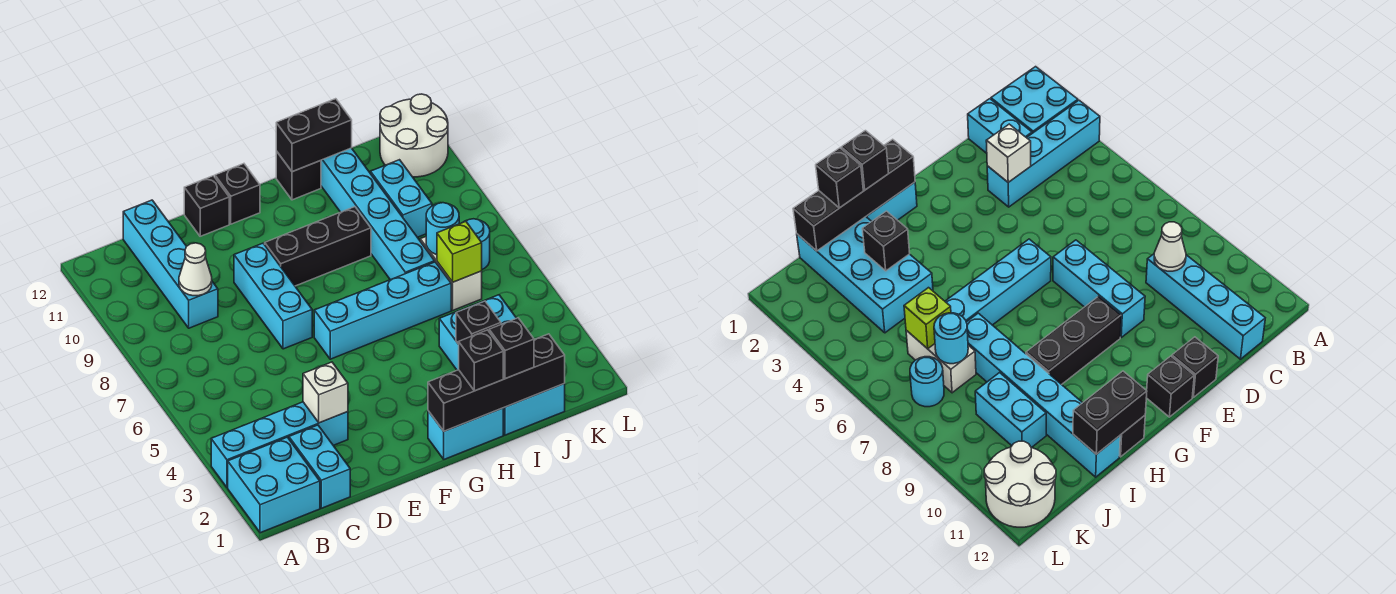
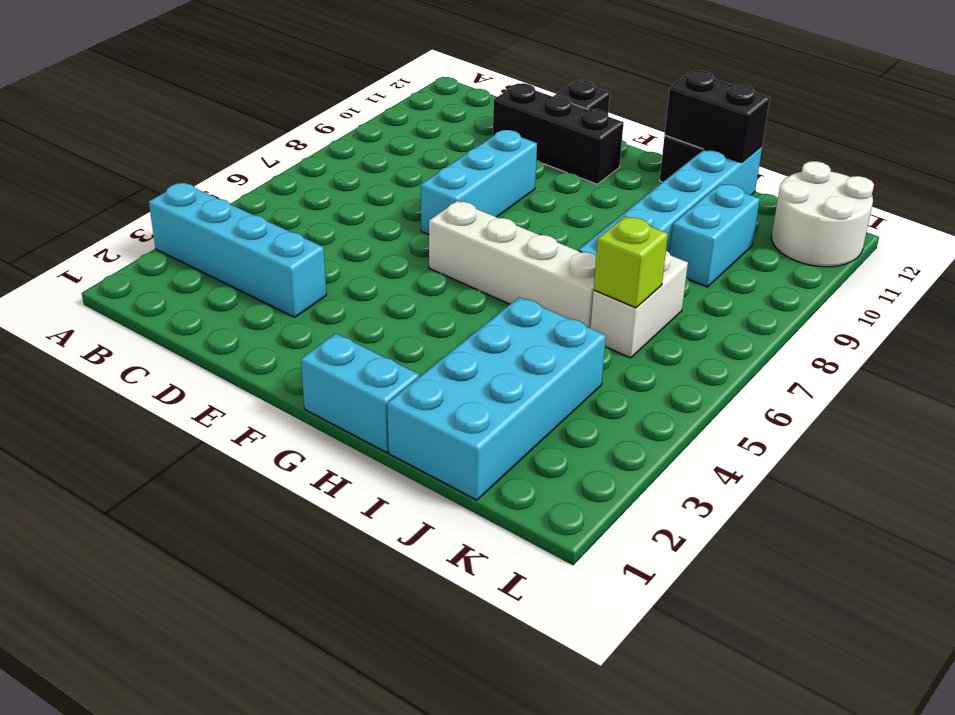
black 1x3 brick [493,83,624,184] -> black 1x3 brick moved to [265,207,371,286]
white 1x4 brick [429,201,596,328] -> cyan 1x4 brick [314,262,451,359]
none -> cyan 2x2 brick [228,437,320,533]
none -> cyan 1x2 brick [289,425,350,508]
none -> cyan 1x4 brick [123,200,218,328]

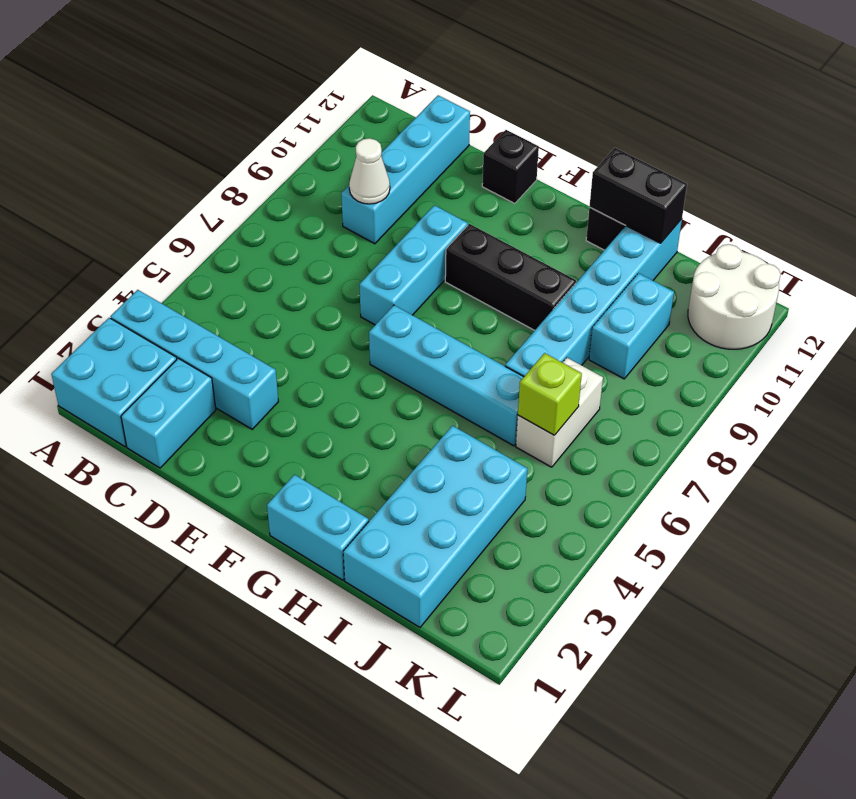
none -> black 1x1 brick [215,164,260,224]
none -> cyan 1x1 round brick [464,219,490,269]
none -> white 1x1 brick [303,362,348,423]

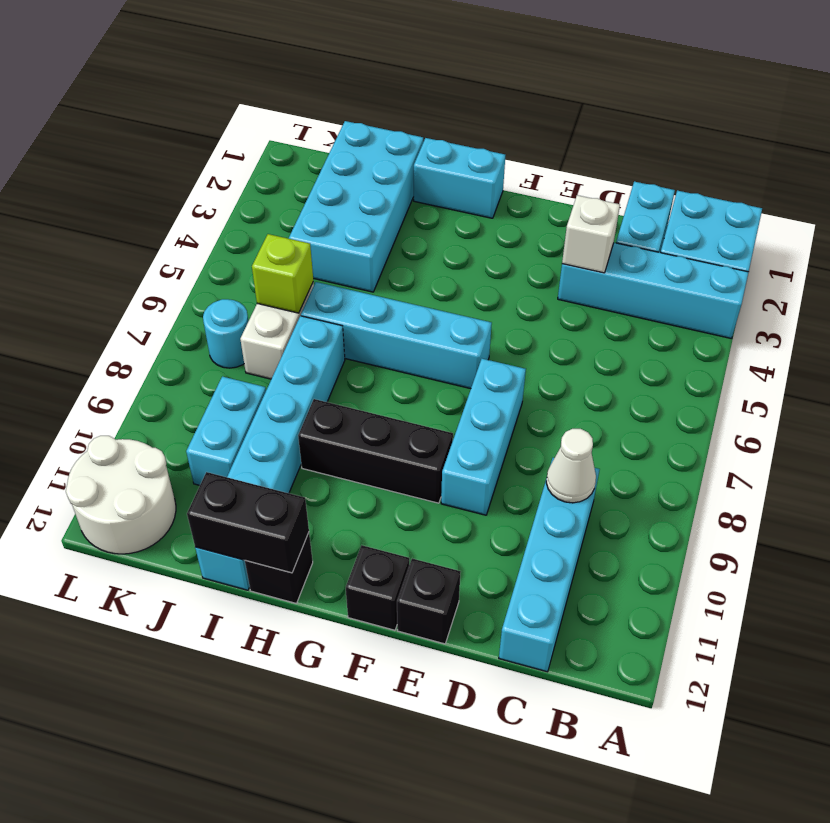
none -> black 1x4 brick [428,334,565,431]
none -> black 1x1 brick [456,301,501,344]
none -> cyan 1x1 round brick [426,203,459,255]

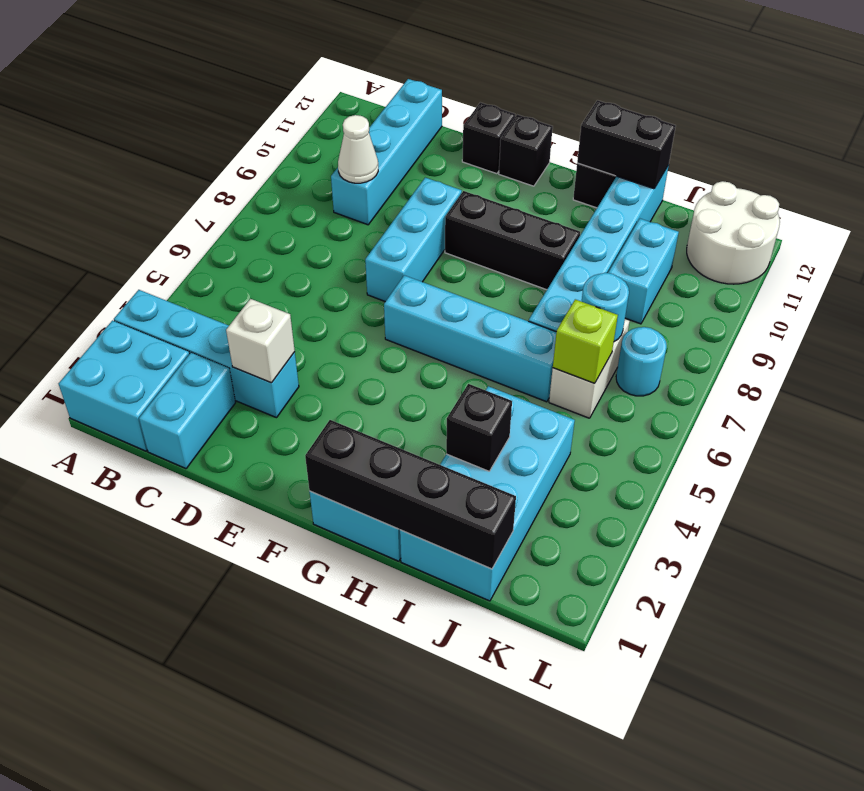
none -> black 1x1 brick [459,330,503,391]
none -> black 1x1 brick [489,318,534,379]

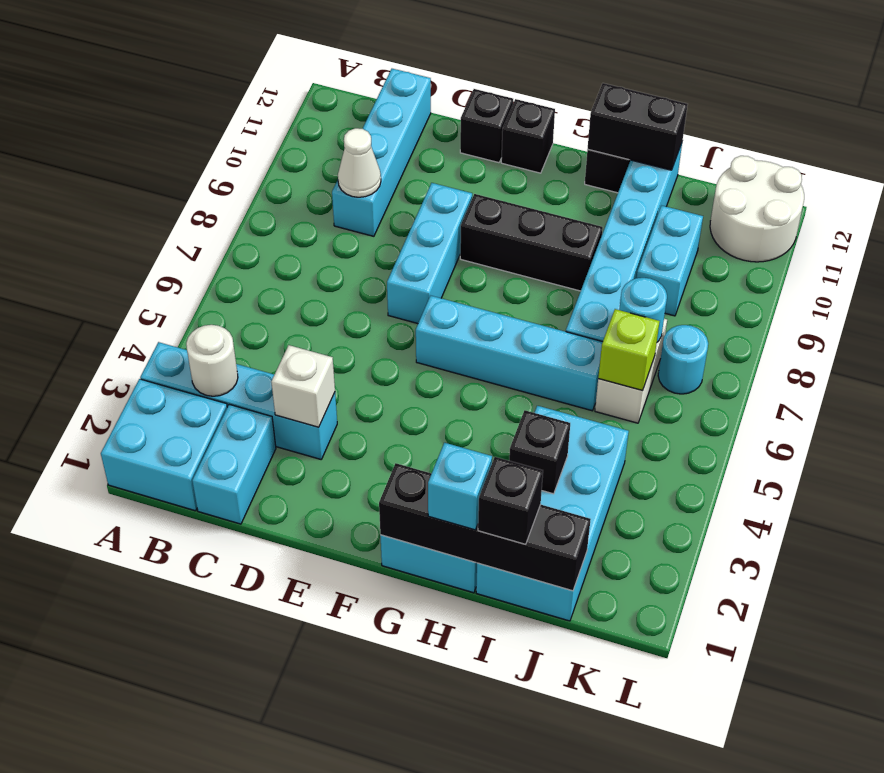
white 1x1 round brick [186,325,238,396] -> none
cyan 1x1 brick [428,443,492,530] -> black 1x1 brick [459,330,503,391]

